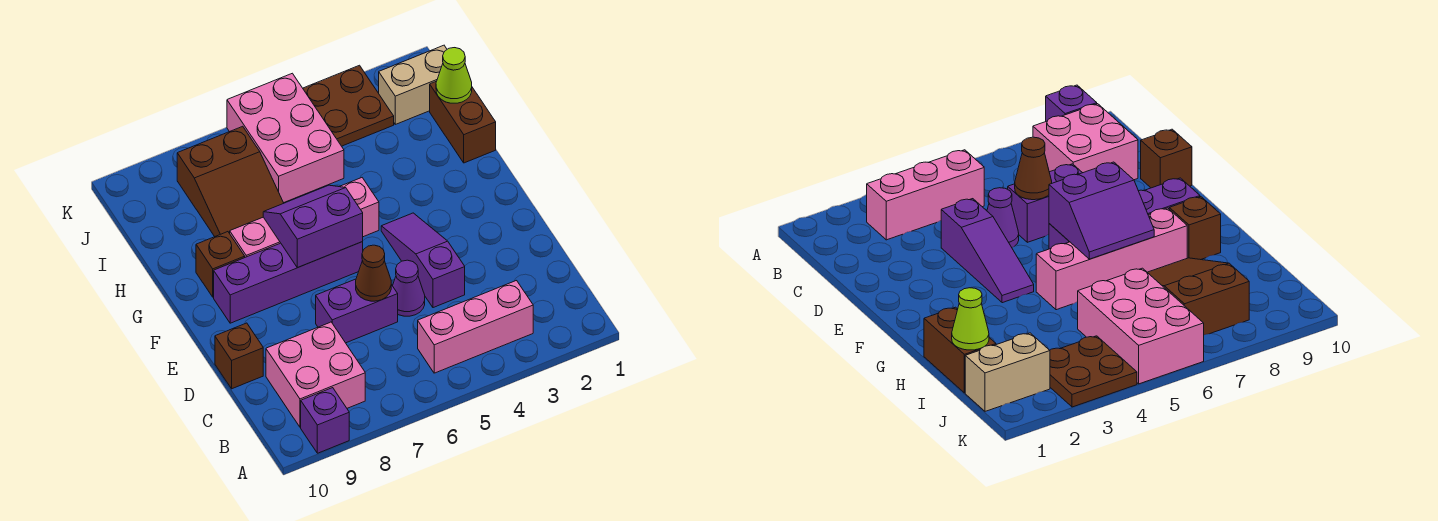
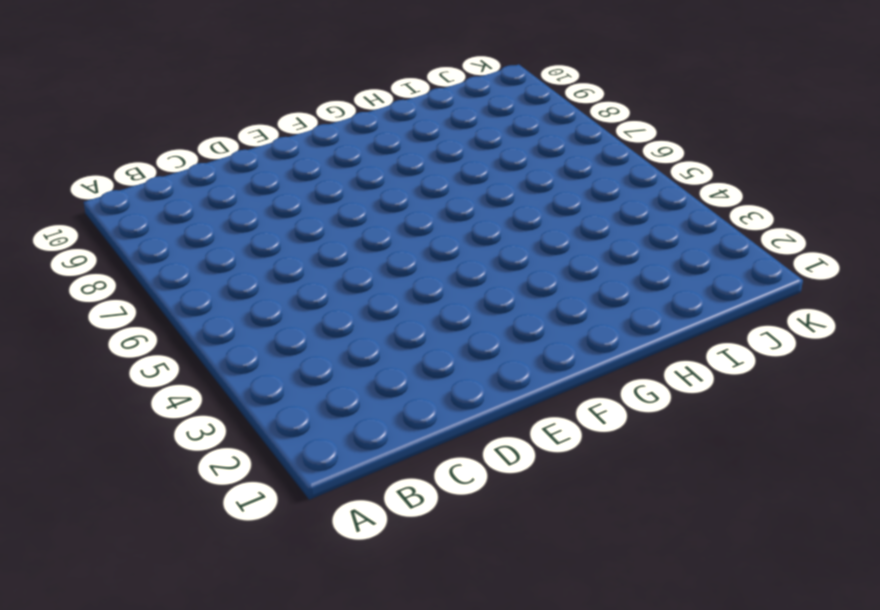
none -> purple 1x1 brick [301,388,349,453]
none -> pink 1x3 brick [418,281,533,373]
none -> pink 2x2 brick [266,322,365,427]

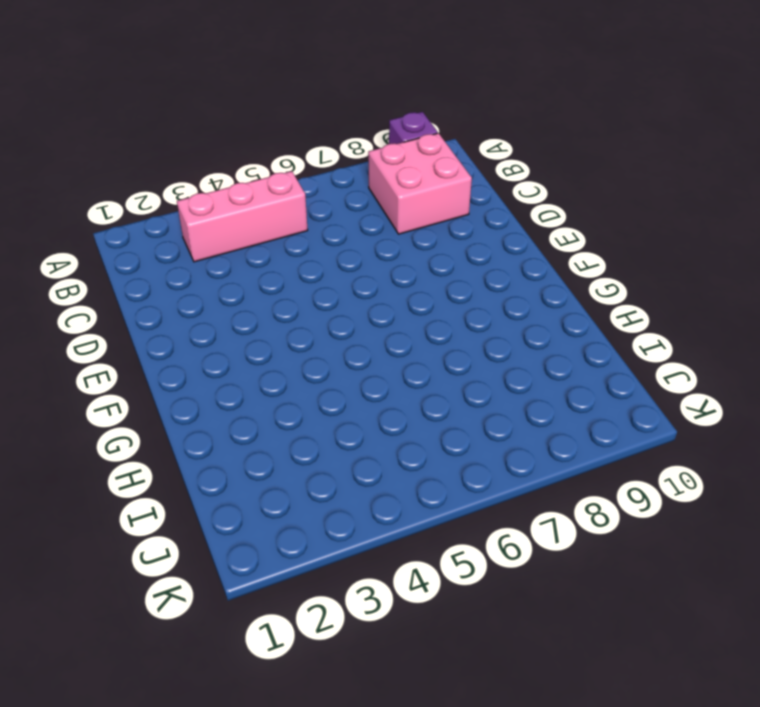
none -> purple 1x3 slope [381,213,465,308]
none -> purple 1x1 cone [393,260,425,316]
none -> purple 1x2 brick [316,279,398,343]

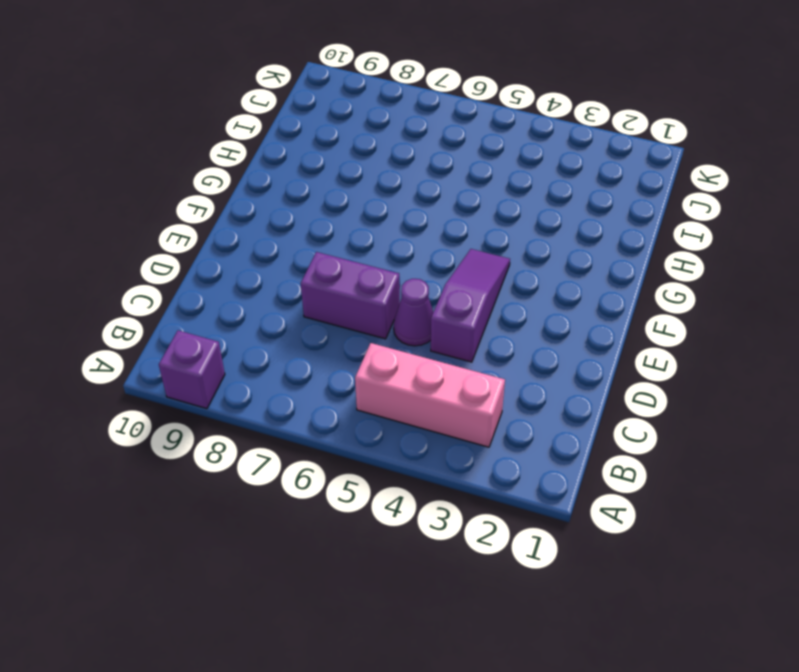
none -> pink 2x2 brick [266,322,365,427]
none -> brown 1x1 brick [215,323,263,389]
none -> purple 1x4 brick [214,242,363,323]

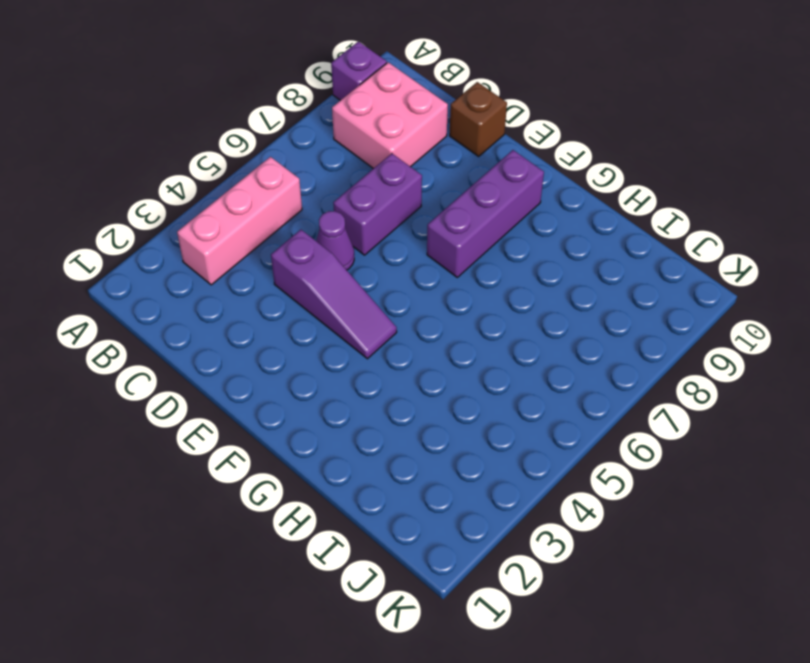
purple 1x3 brick [427,150,544,277] -> purple 1x4 brick [214,242,363,323]
none -> pink 1x4 brick [230,178,379,257]
none -> brown 1x1 brick [196,232,245,297]
none -> brown 1x2 brick [430,82,496,163]

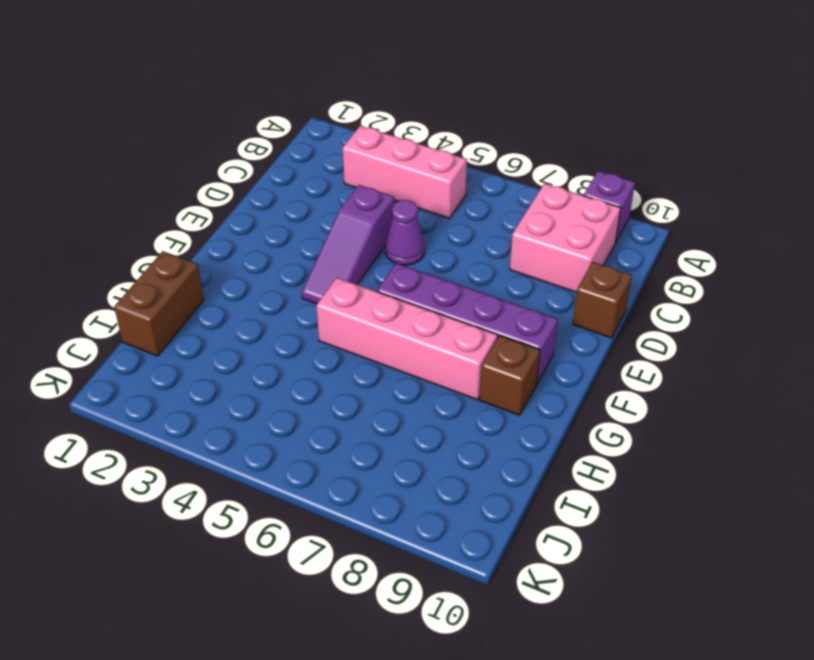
none -> purple 1x2 brick [316,279,398,343]
none -> brown 2x3 slope [177,126,284,237]
none -> pink 2x3 brick [227,73,344,203]

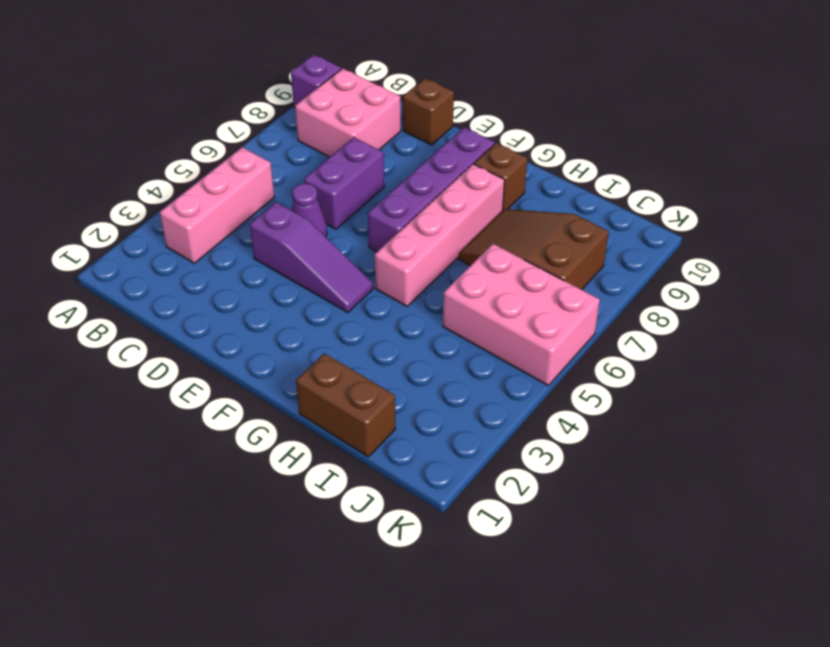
none -> tan 1x2 brick [379,45,447,124]
none -> brown 2x2 plate [303,65,394,146]
none -> brown 1x1 cone [356,245,391,301]

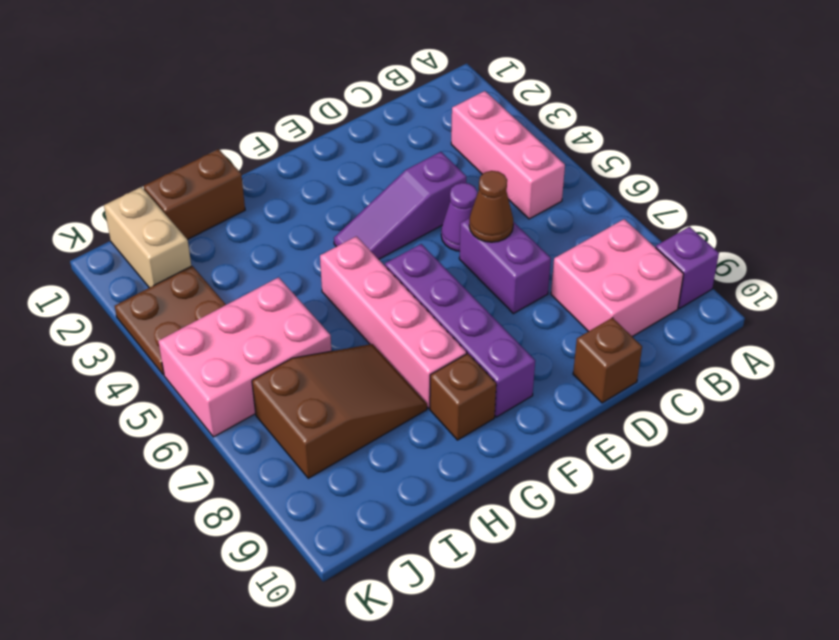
none -> purple 2x2 slope [263,185,363,268]
none -> lime 1x1 cone [436,48,472,103]

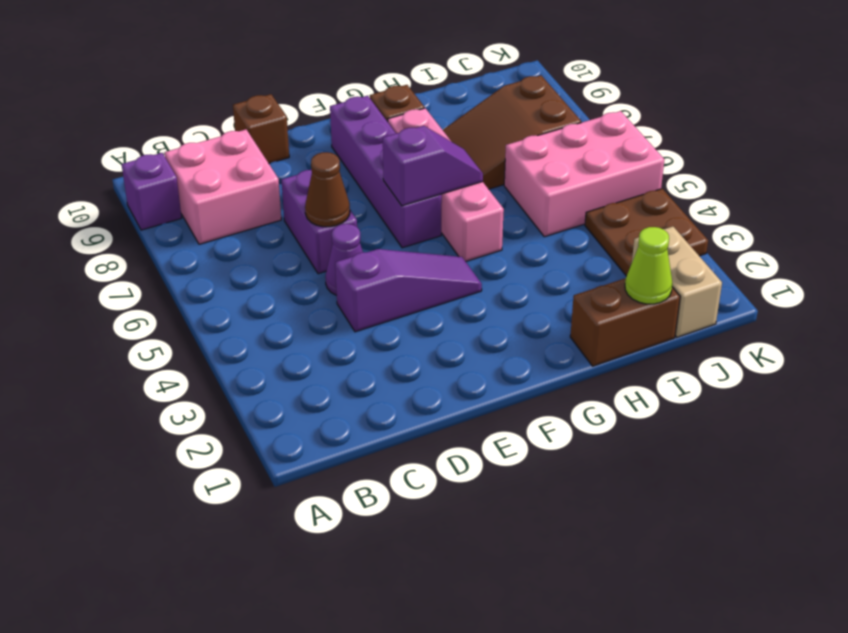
purple 1x2 slope [383,126,483,206] -> purple 2x2 slope [263,185,363,268]
none -> pink 1x3 brick [418,281,533,373]

